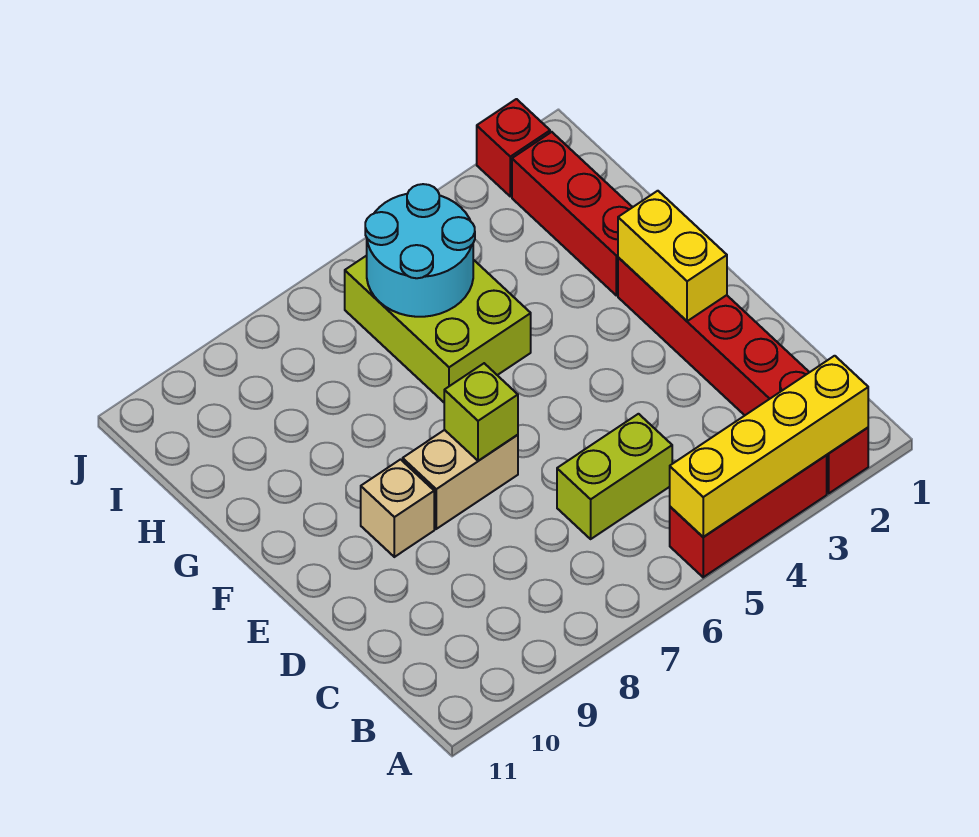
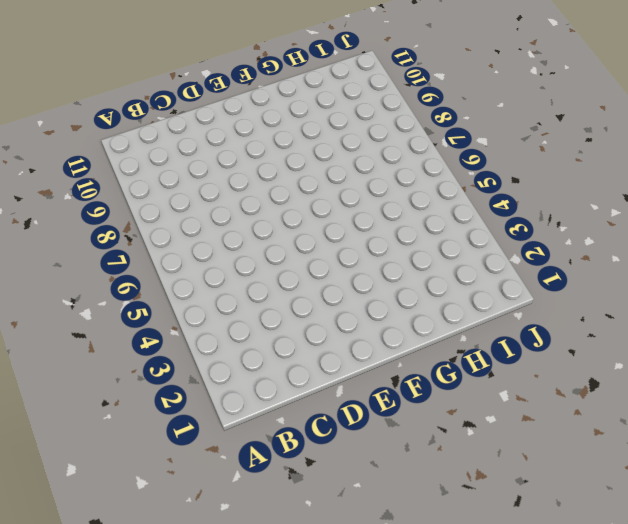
none -> red 1x6 brick [618,258,868,493]
none -> red 1x3 brick [670,455,827,577]
none -> lime 1x2 brick [557,414,672,539]

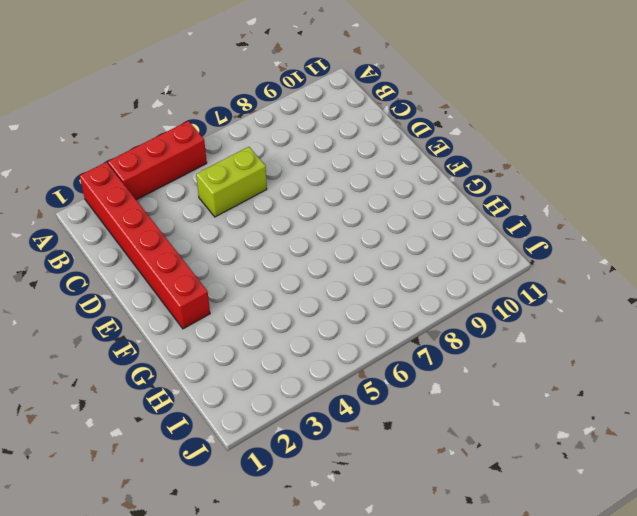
none -> tan 1x2 brick [403,430,518,529]
none -> tan 1x1 brick [361,460,434,557]
none -> red 1x3 brick [512,132,632,295]

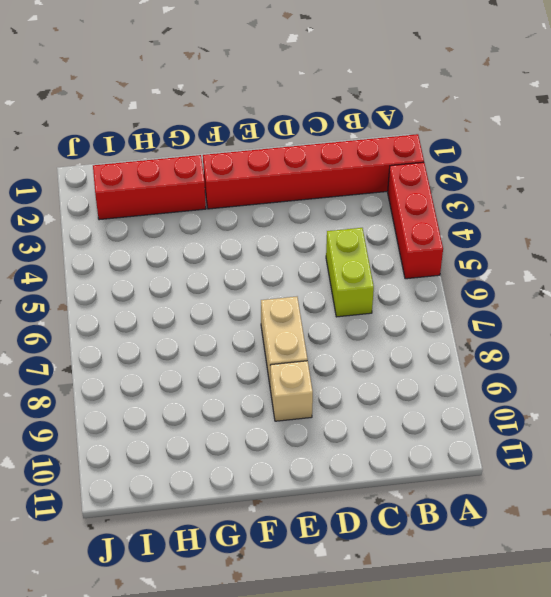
none -> lime 2x3 brick [345,256,531,402]
none -> red 1x1 brick [477,99,550,196]
none -> yellow 1x4 brick [670,356,868,537]

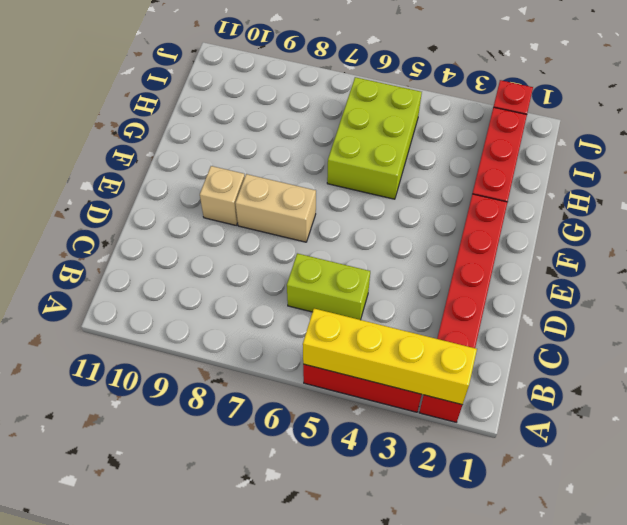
none -> yellow 1x2 brick [618,191,727,321]
none -> lime 1x1 brick [444,363,518,461]
none -> cyan 2x2 round brick [365,184,475,317]

